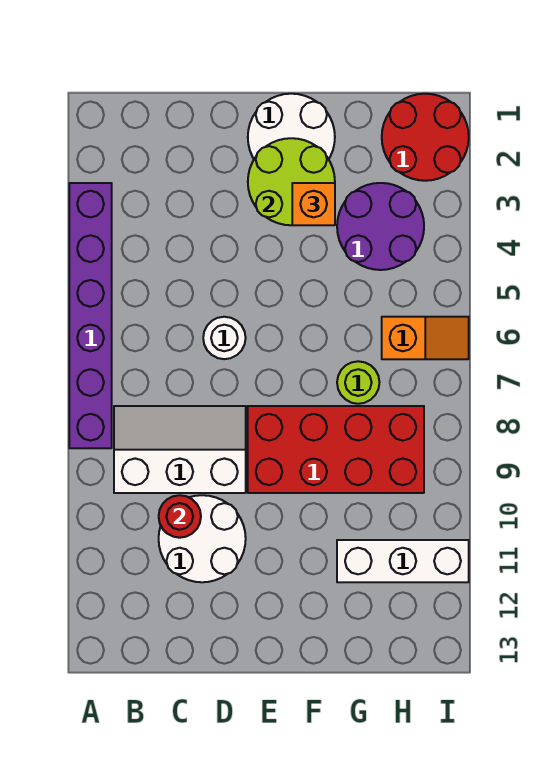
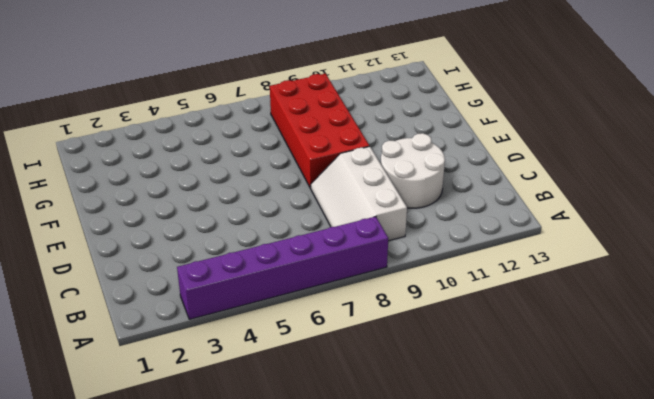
none -> white 1x1 round brick [203,317,246,359]
none -> white 2x2 round brick [248,94,335,159]
none -> purple 2x2 round brick [337,183,424,270]

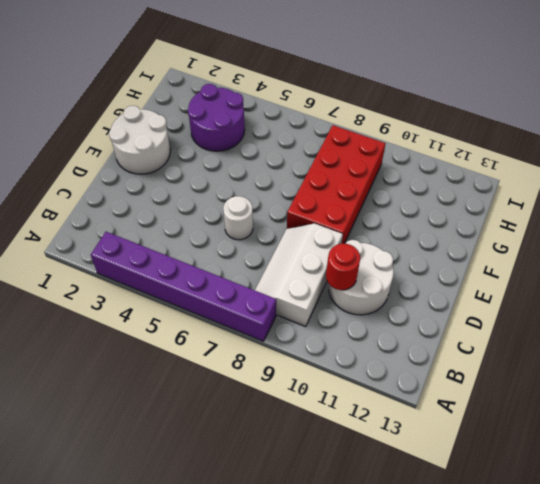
none -> lime 1x1 round brick [337,361,379,404]
none -> white 1x3 brick [337,540,469,582]
none -> red 2x2 round brick [382,94,469,181]

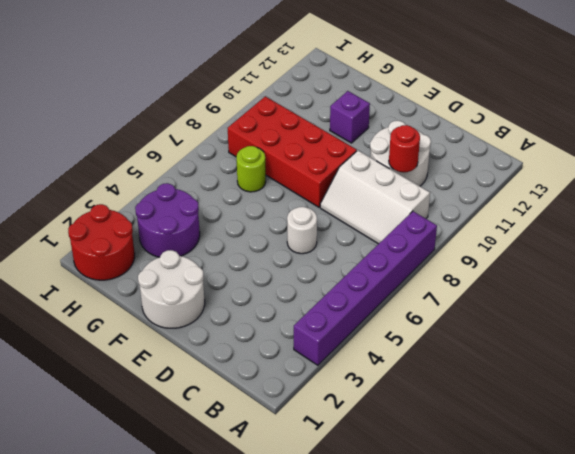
purple 1x1 brick [330,91,370,143] -> none
none -> white 1x3 brick [337,540,469,582]
none -> orange 1x2 slope [382,317,469,359]
none -> lime 2x2 round brick [248,138,335,225]

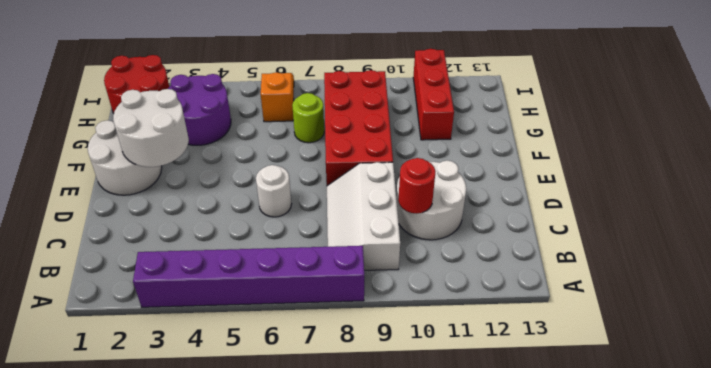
white 2x2 round brick [113,89,189,167] -> lime 2x2 round brick [248,138,335,225]
red 1x3 brick [413,49,454,140] -> white 1x3 brick [337,540,469,582]
none -> orange 1x1 brick [292,183,335,225]

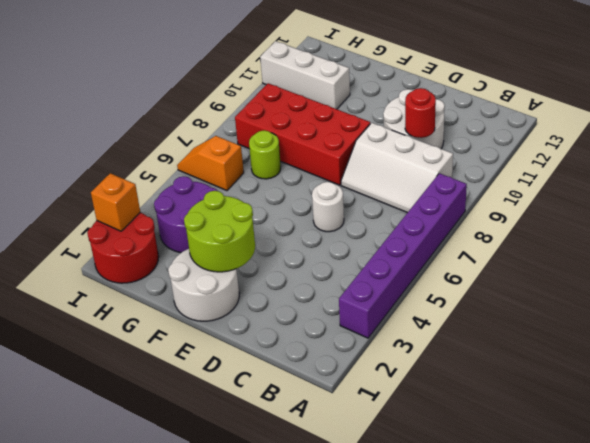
orange 1x1 brick [91,173,140,231] -> orange 1x1 brick moved to [292,183,335,225]

